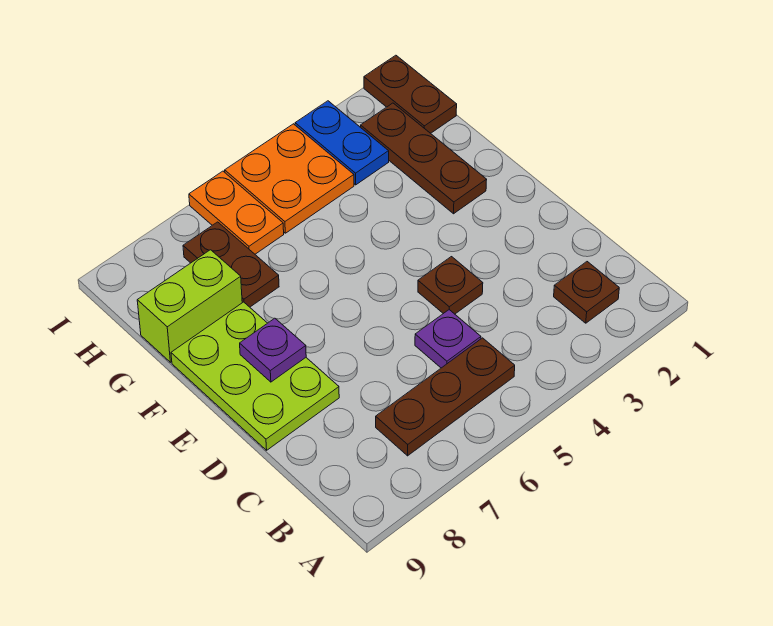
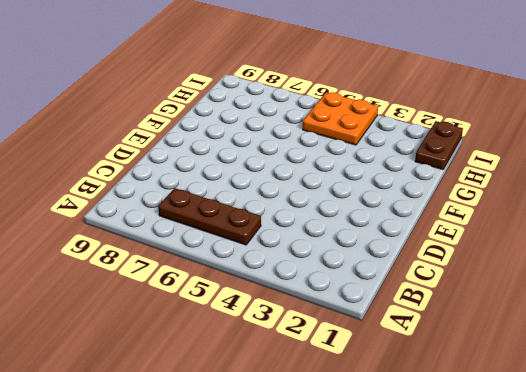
none -> brown 1x1 plate [554,262,619,323]
none -> purple 1x1 plate [415,310,481,368]
none -> brown 1x1 plate [418,257,483,314]

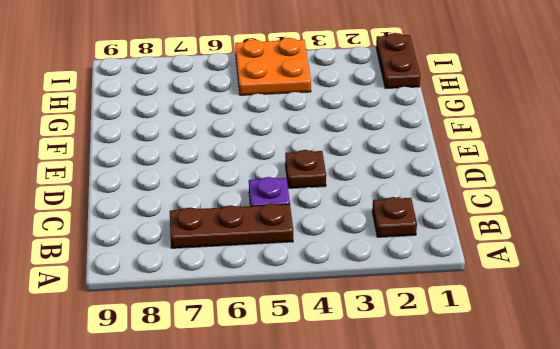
none -> lime 2x3 plate [171,302,339,450]
none -> brown 1x3 plate [361,103,487,214]
none -> brown 1x2 plate [183,222,279,307]

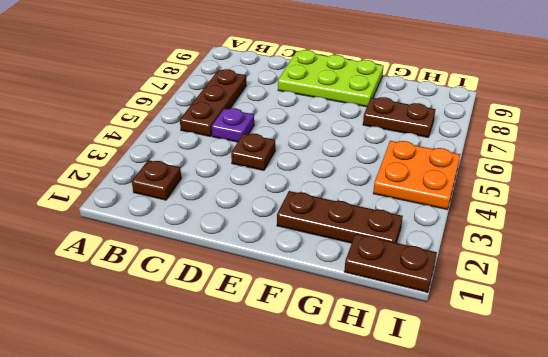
none -> lime 1x2 brick [137,250,242,362]
none -> blue 1x2 plate [295,101,389,185]
none -> orange 1x2 plate [189,171,284,254]

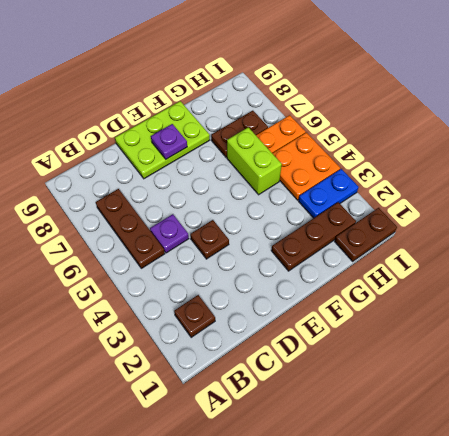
lime 1x2 brick [227,127,282,195] -> lime 1x2 brick moved to [137,250,242,362]

